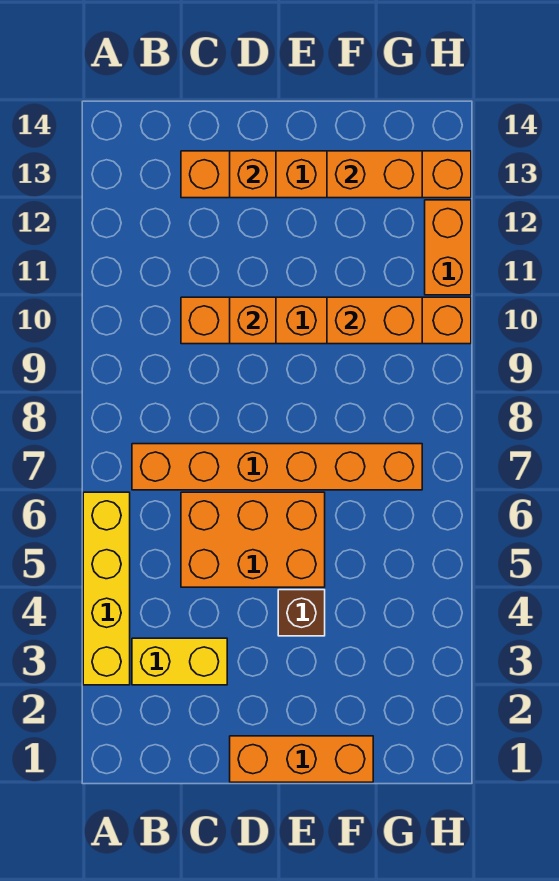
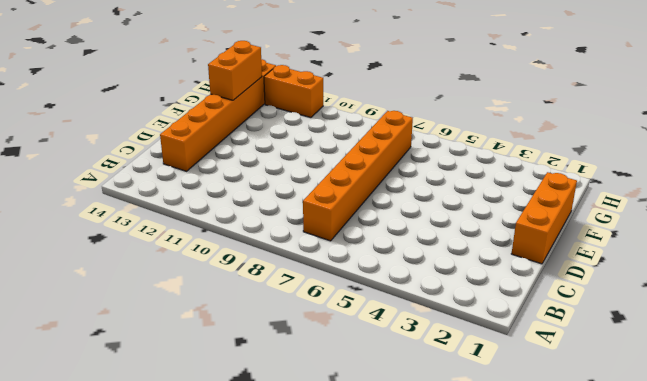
none -> yellow 1x4 brick [83,492,130,685]
none -> yellow 1x2 brick [132,638,227,685]
none -> orange 2x3 brick [181,492,325,587]

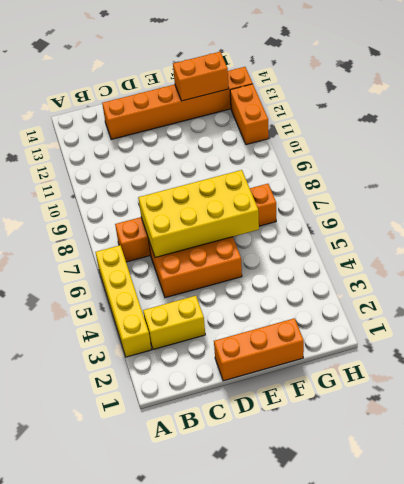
yellow 2x4 brick [138,170,259,257] -> none
none -> orange 1x6 brick [181,297,471,344]
none -> brown 1x1 brick [278,590,325,636]
none -> orange 1x1 brick [230,297,276,344]

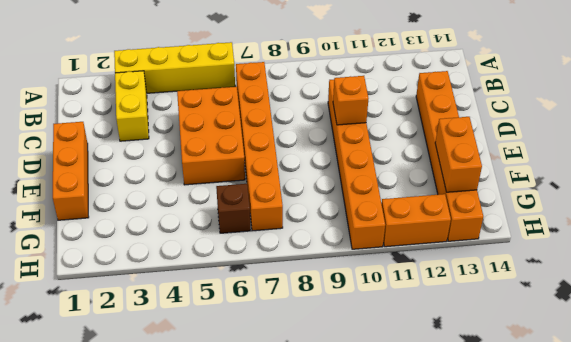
brown 1x1 brick [216,184,250,233] -> brown 1x1 brick moved to [278,590,325,636]
none -> orange 1x1 brick [230,151,276,198]
none -> orange 1x2 brick [327,297,422,344]

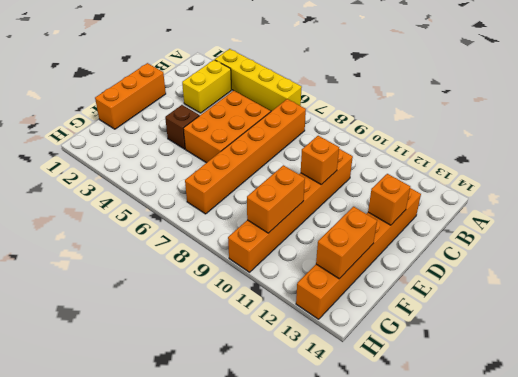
none -> orange 1x2 brick [425,200,471,295]

